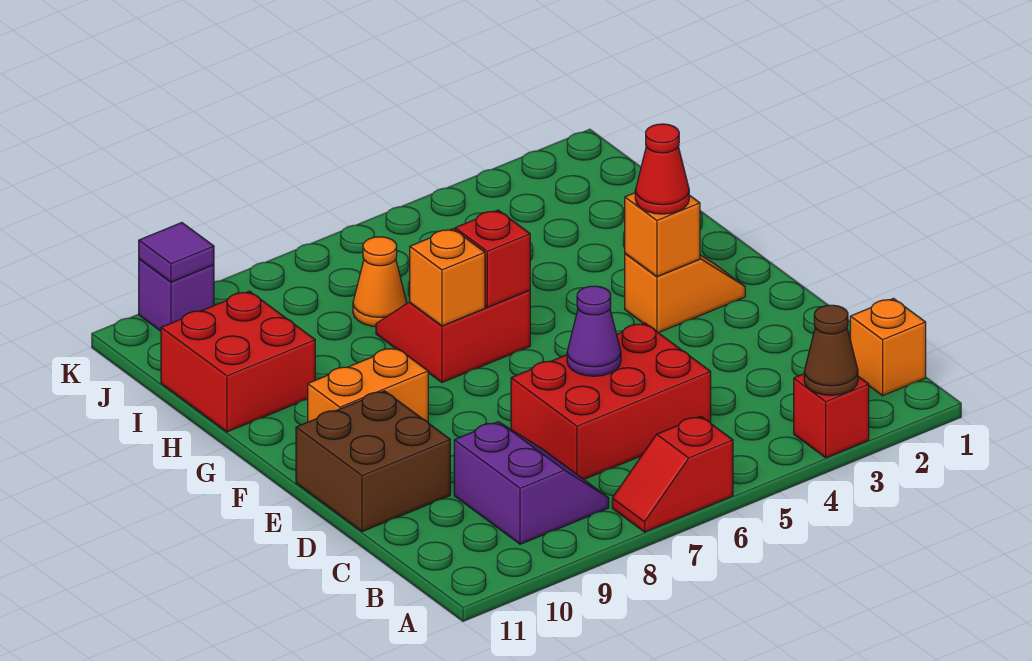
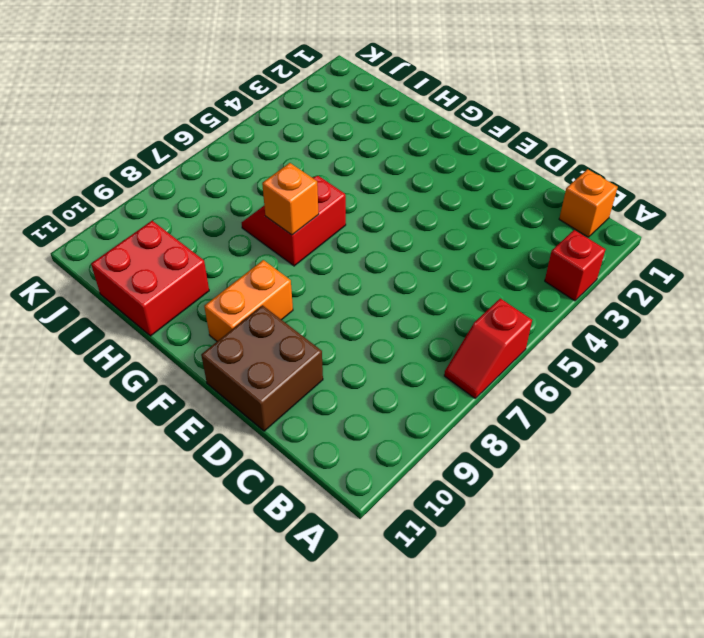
none -> purple 2x2 slope [454,422,609,544]
none -> red 2x3 brick [511,323,711,479]
none -> orange 1x2 slope [625,254,745,333]

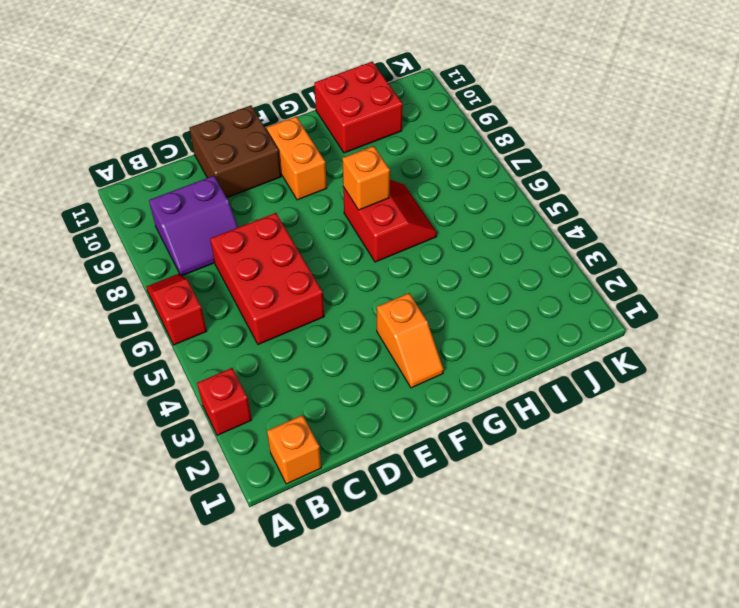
none -> orange 1x1 cone [353,237,407,327]
none -> purple 1x1 brick [139,259,214,331]
none -> brown 1x1 cone [804,305,858,395]

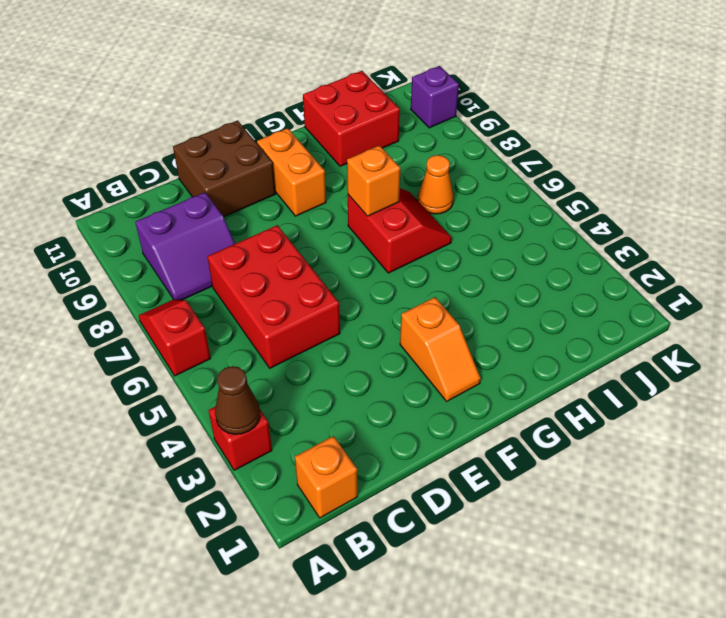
none -> purple 1x1 cone [567,286,621,376]
none -> orange 1x1 brick [625,193,700,276]
none -> red 1x1 brick [455,210,530,307]

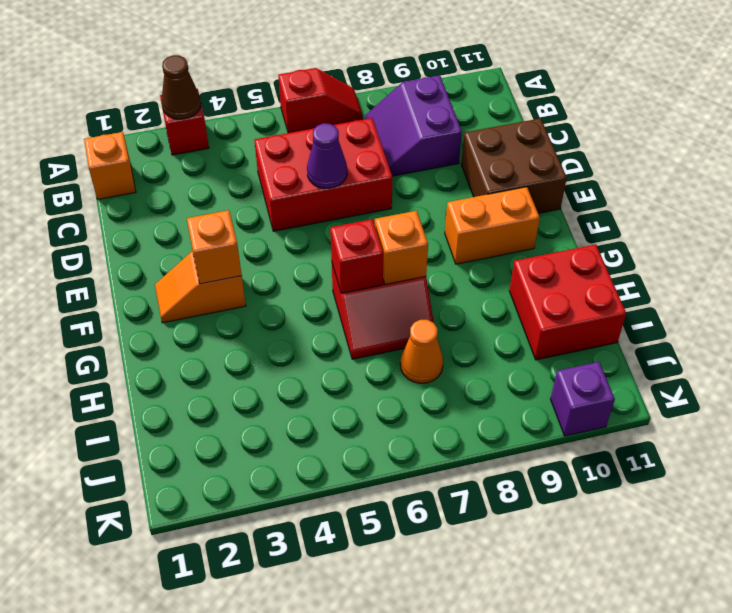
none -> purple 1x1 tile [139,223,214,282]
none -> red 1x1 cone [635,124,689,214]

